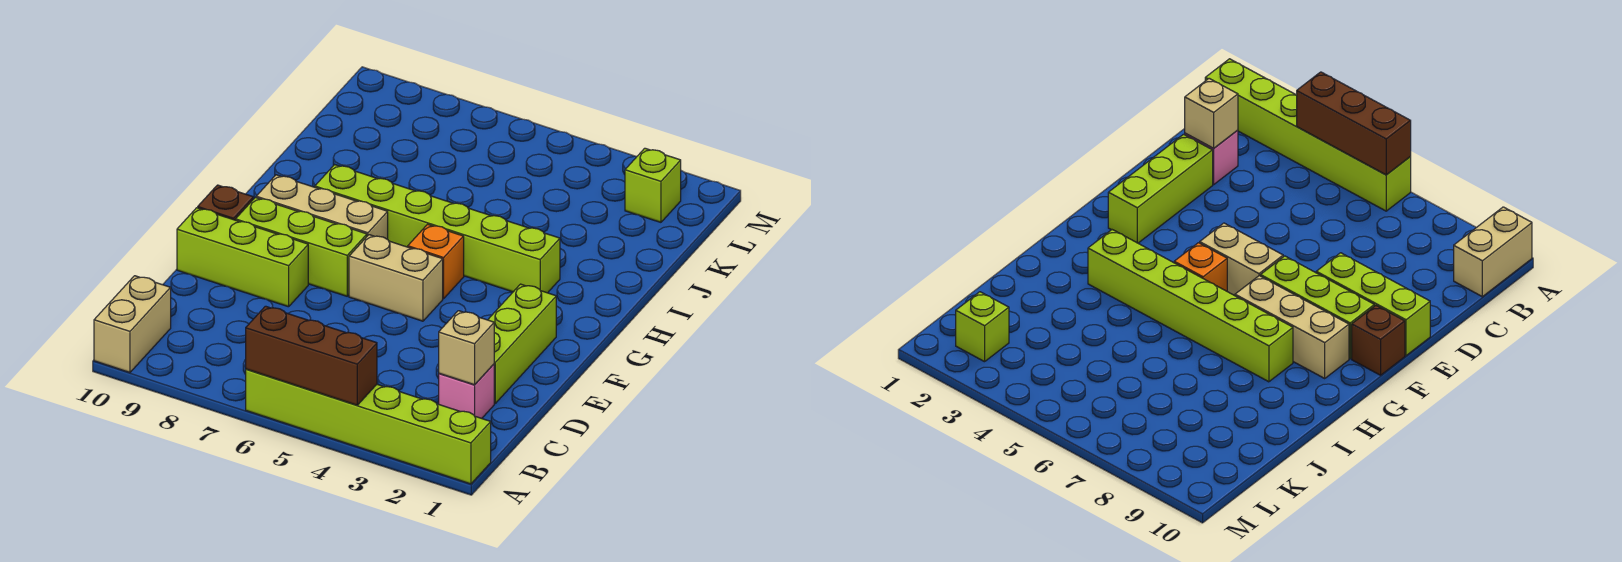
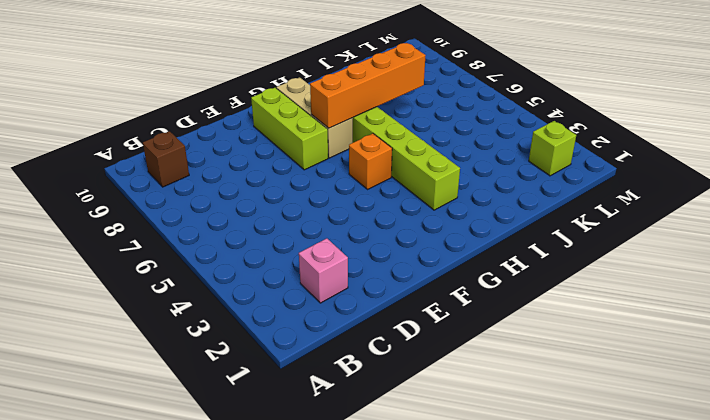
brown 1x1 brick [143,131,189,187] -> brown 1x1 brick moved to [198,185,253,220]
orange 1x4 brick [310,43,426,128] -> none
none -> lime 1x6 brick [246,369,491,484]
none -> tan 1x2 brick [94,276,171,372]
none -> lime 1x3 brick [488,284,556,404]

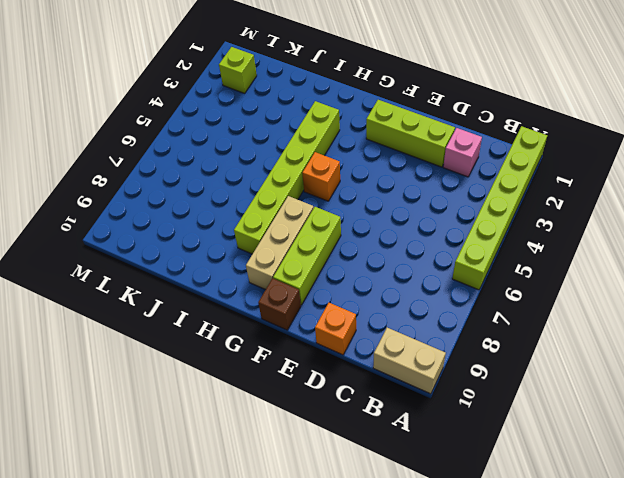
orange 1x1 brick [315,303,356,355] -> none
none -> lime 1x3 brick [177,208,308,307]
none -> tan 1x2 brick [349,235,443,321]
none -> brown 1x3 brick [246,306,377,405]

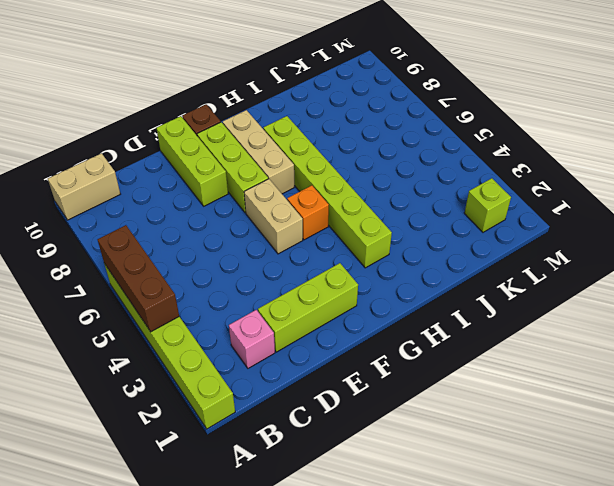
none -> tan 1x1 brick [439,311,494,385]

